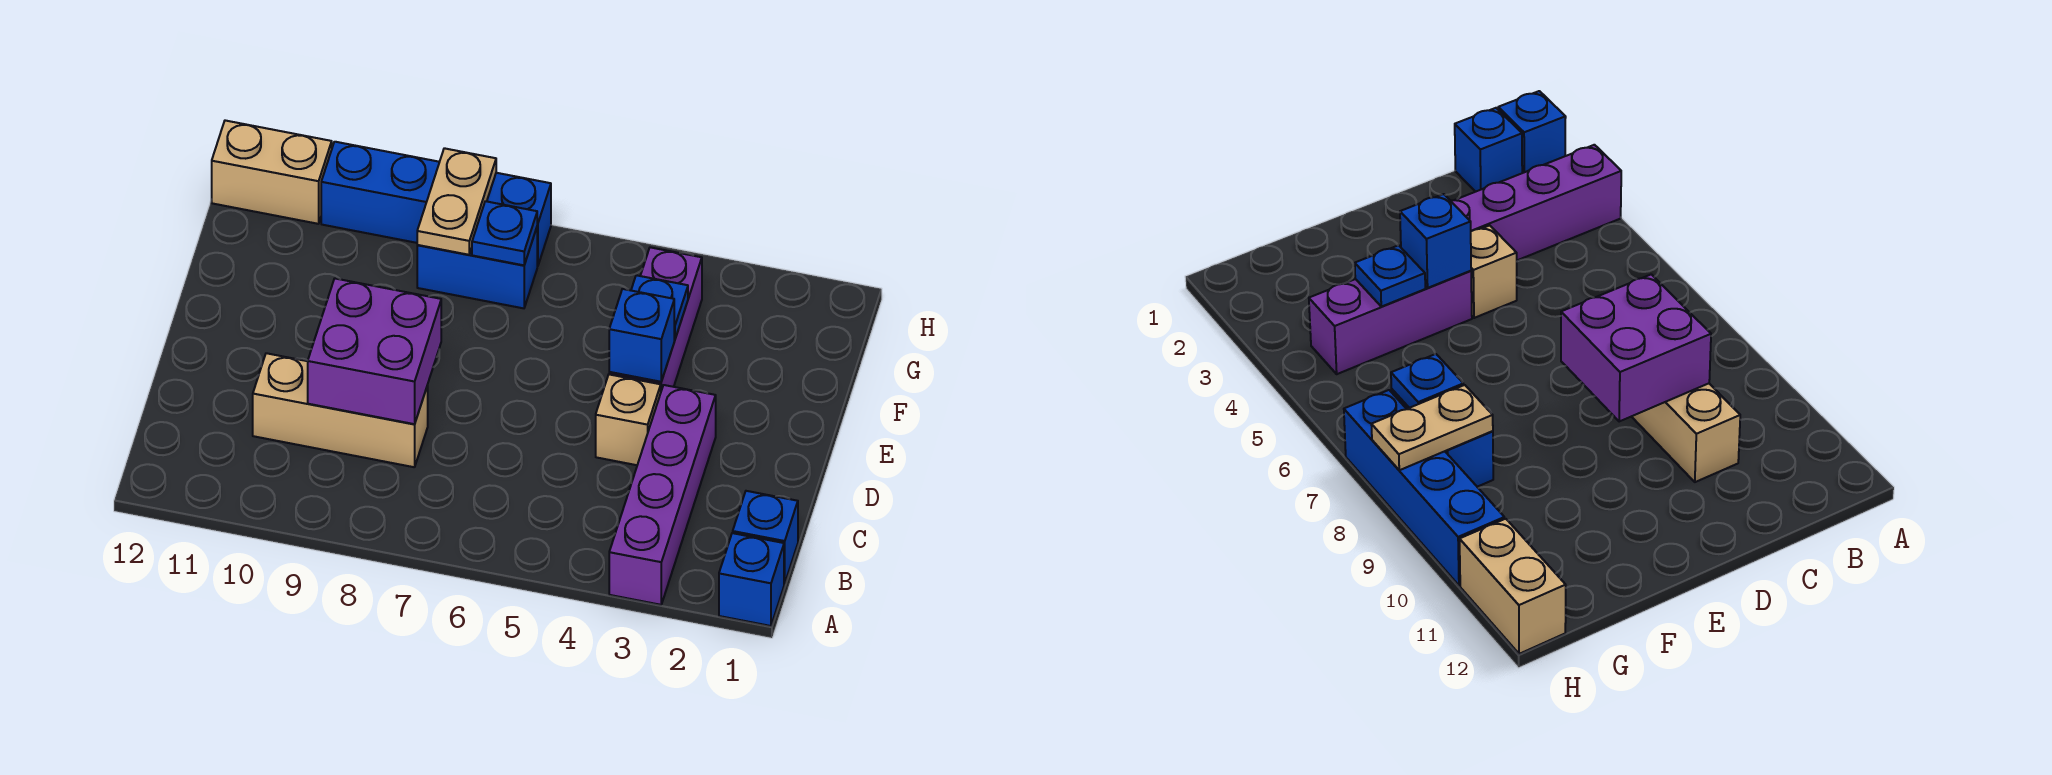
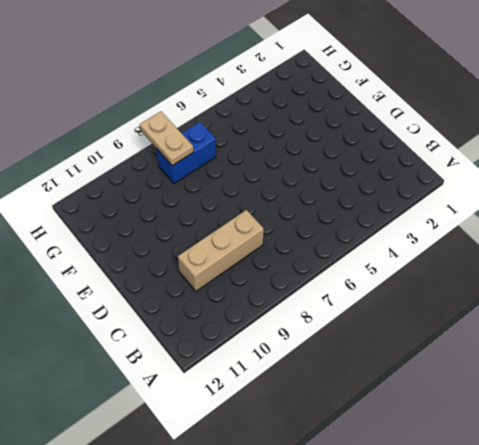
none -> blue 1x1 brick [719,533,784,626]
none -> purple 1x4 brick [609,385,716,605]
none -> blue 1x1 brick [733,491,798,584]

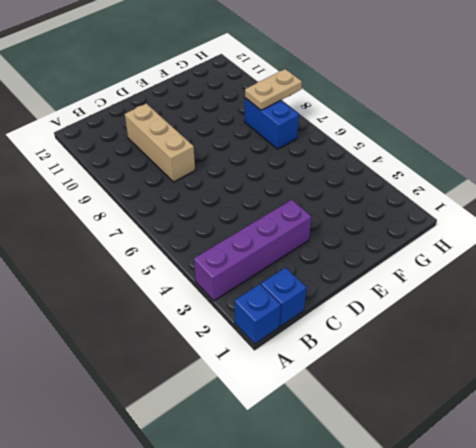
none -> tan 1x1 brick [596,374,661,465]
none -> purple 1x3 brick [609,247,702,390]
none -> blue 1x4 brick [321,142,551,266]

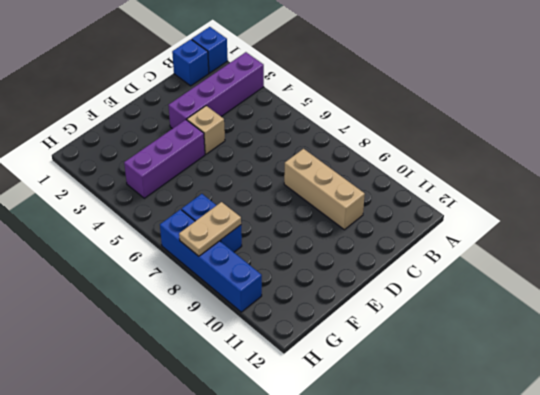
none -> tan 1x2 brick [212,120,332,224]
none -> purple 2x2 brick [308,279,441,424]
none -> blue 1x1 brick [609,289,674,382]

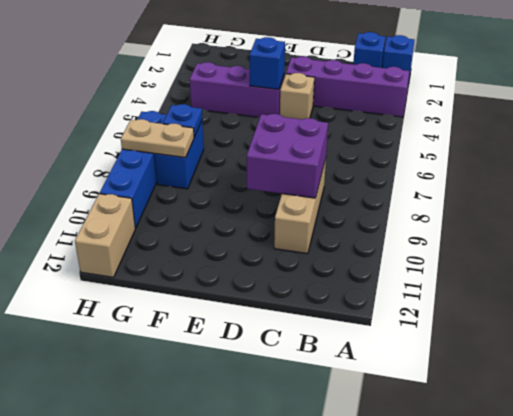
none -> blue 1x1 plate [631,275,688,339]

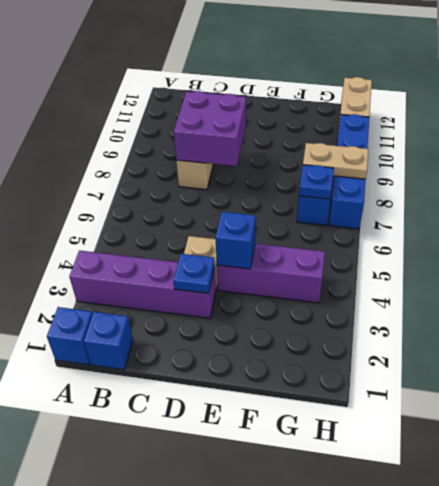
blue 1x1 plate [174,254,215,293] -> blue 1x1 plate moved to [631,275,688,339]

